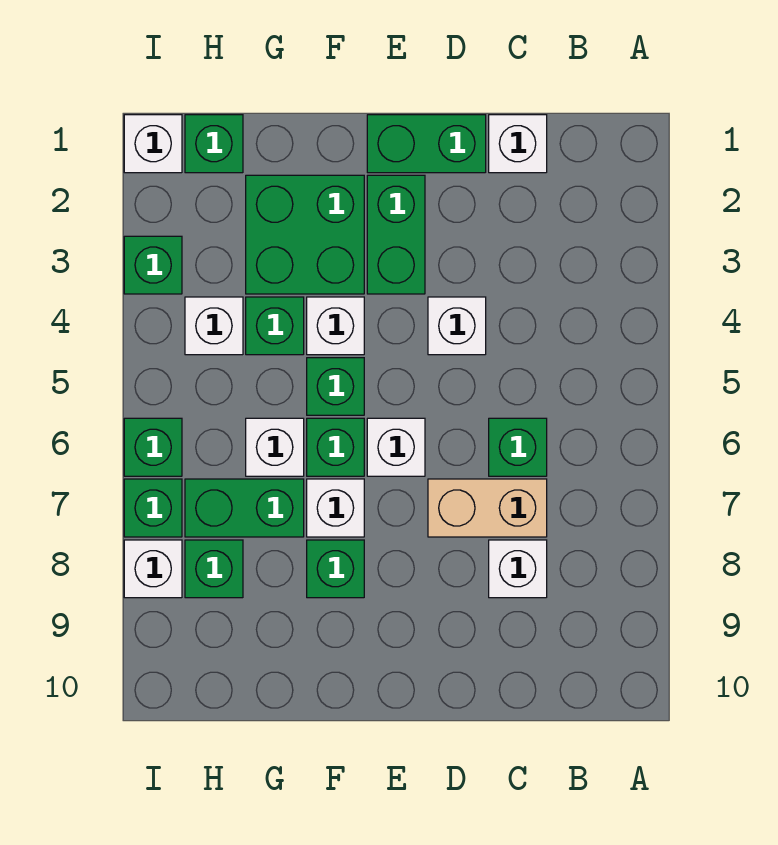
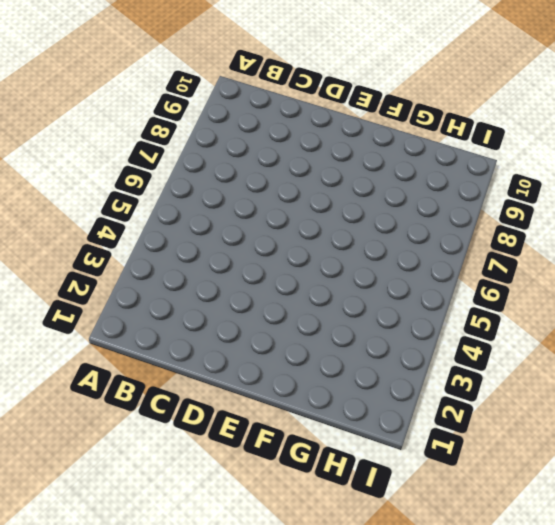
none -> white 1x1 brick [489,115,547,173]
none -> green 1x1 brick [489,418,547,476]
none -> tan 1x2 brick [428,479,547,537]

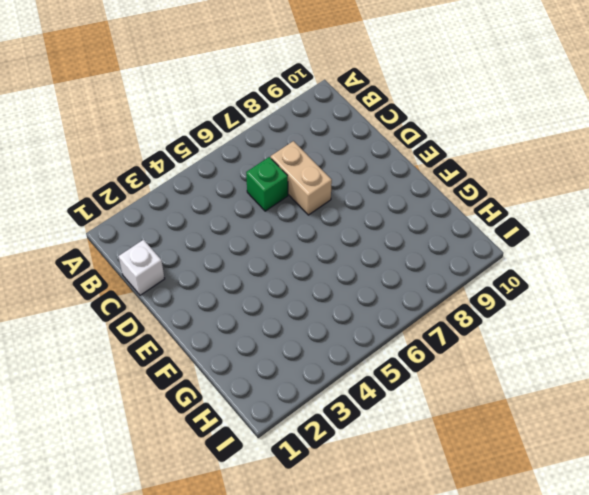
none -> white 1x1 brick [489,540,547,598]
none -> green 1x2 brick [367,115,486,173]
none -> white 1x1 brick [428,297,486,355]

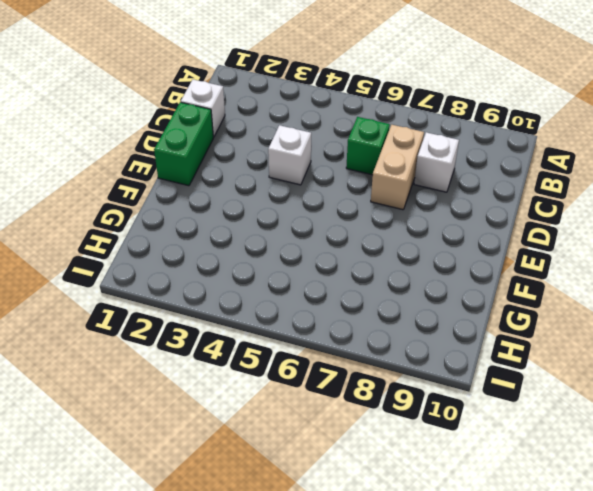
none -> green 1x2 brick [367,175,425,294]
none -> white 1x1 brick [367,418,425,476]
none -> green 2x2 brick [246,175,364,294]

